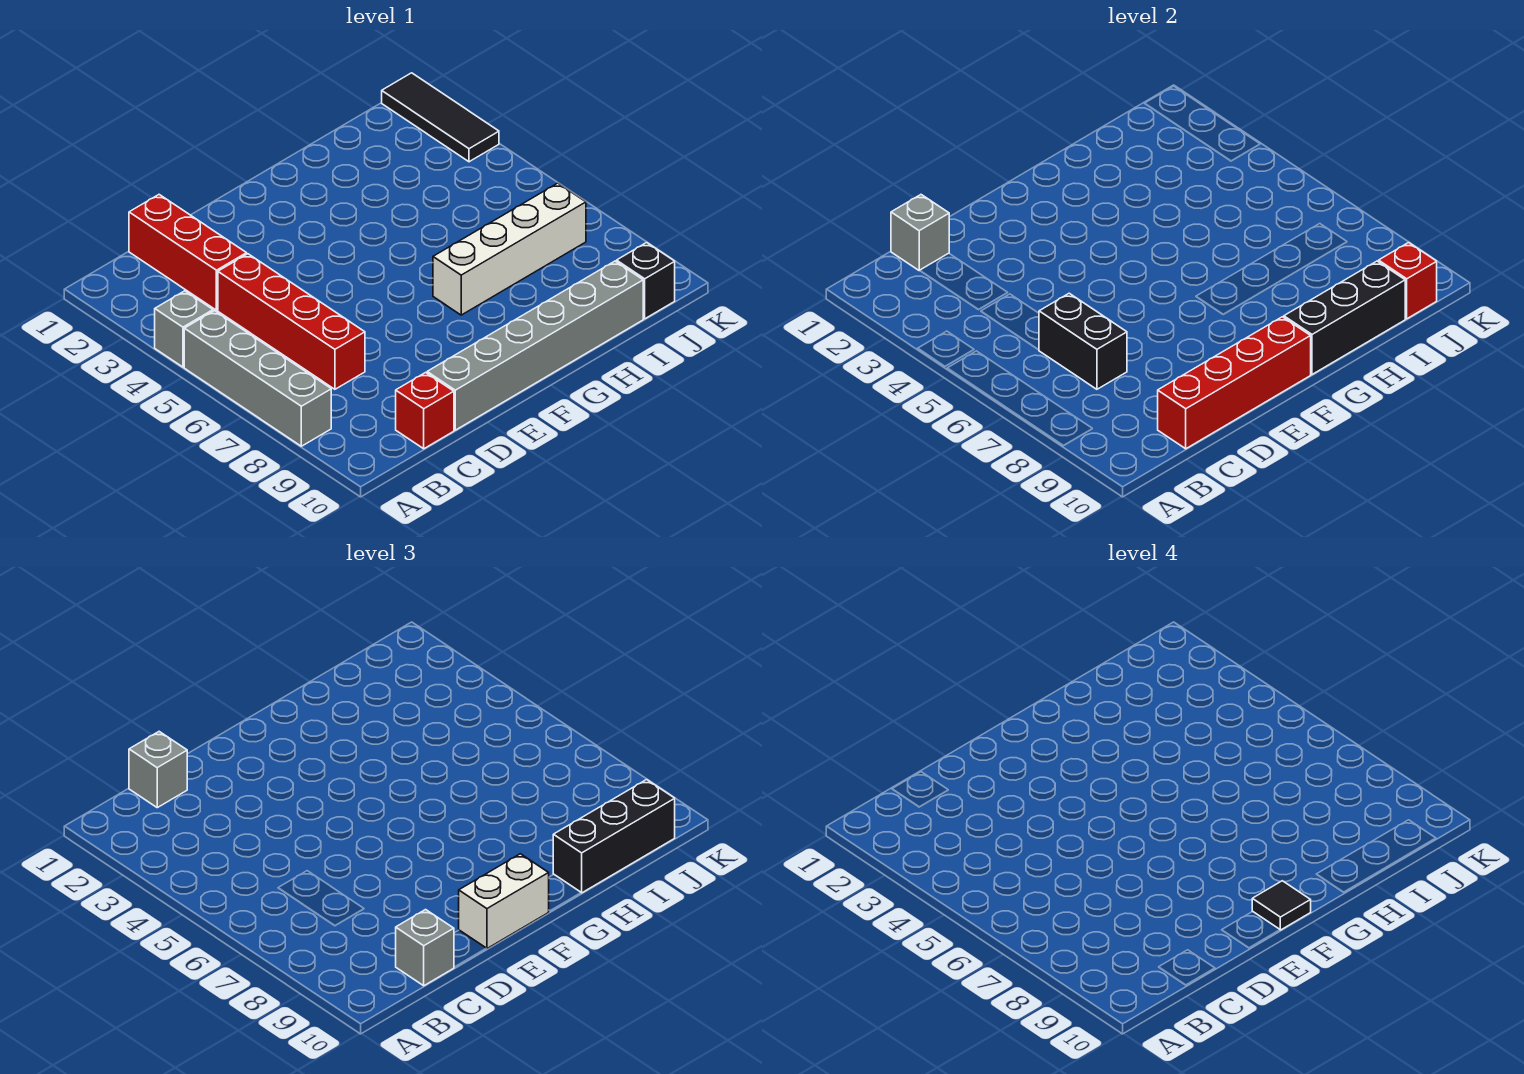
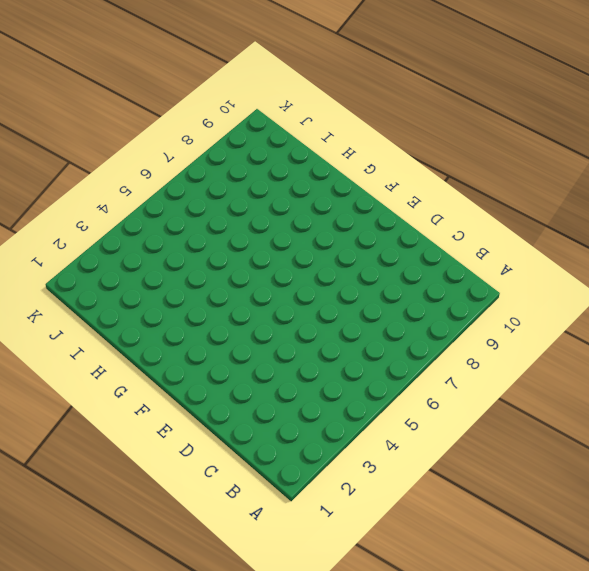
none -> grey 1x1 brick [155,291,213,367]
none -> grey 1x4 brick [184,311,331,446]
none -> red 1x3 brick [129,195,247,310]

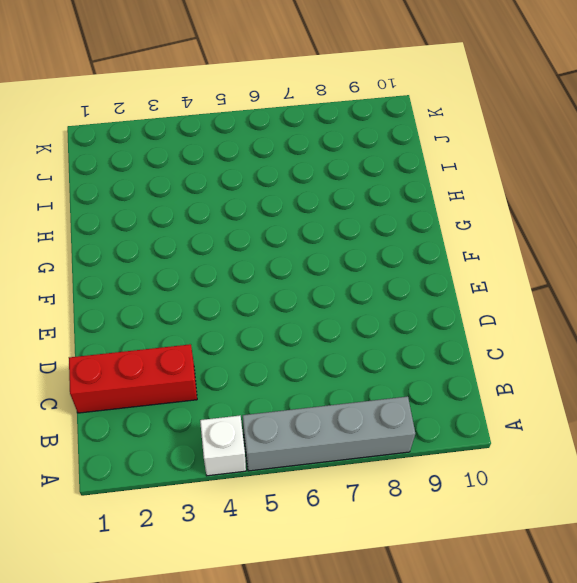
white 1x1 brick [200,416,246,476] -> grey 1x1 brick [155,291,213,367]
none -> red 1x4 brick [218,254,365,389]
none -> red 1x1 brick [396,373,454,449]
none -> grey 1x6 brick [427,261,643,430]

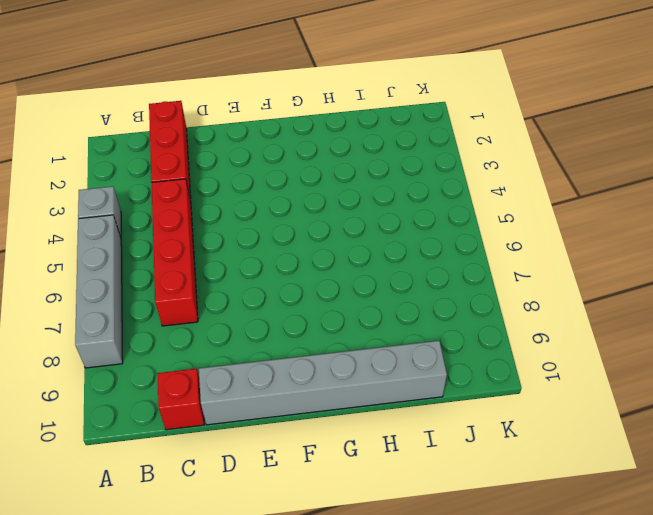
none -> white 1x4 brick [433,183,586,315]
none -> black 1x1 brick [617,243,675,319]
none -> black 1x3 tile [382,73,499,162]

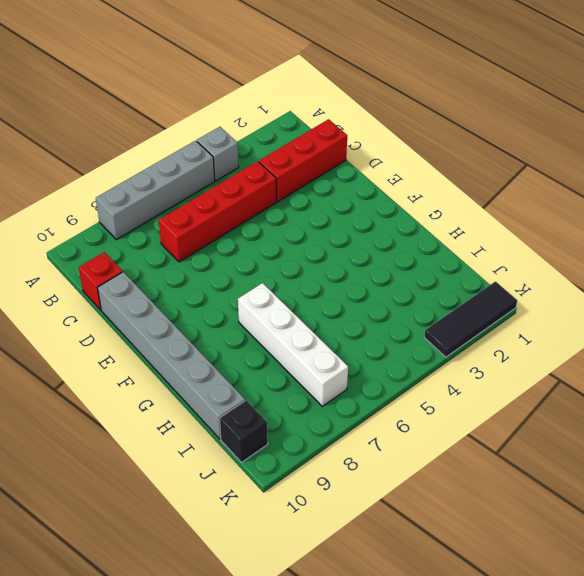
none -> grey 1x1 brick [891,195,949,271]
none -> black 1x2 brick [1039,293,1127,389]
none -> red 1x4 brick [1158,317,1311,449]

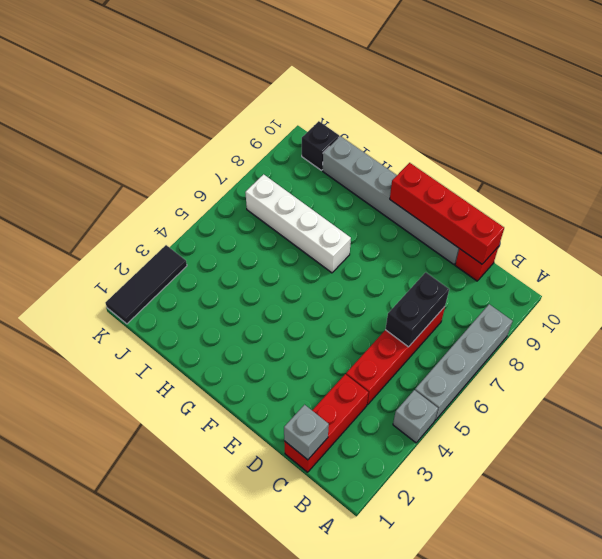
none -> black 1x3 brick [1284,261,1405,374]
none -> red 1x1 brick [1379,243,1437,319]
none -> grey 1x1 brick [129,732,187,808]

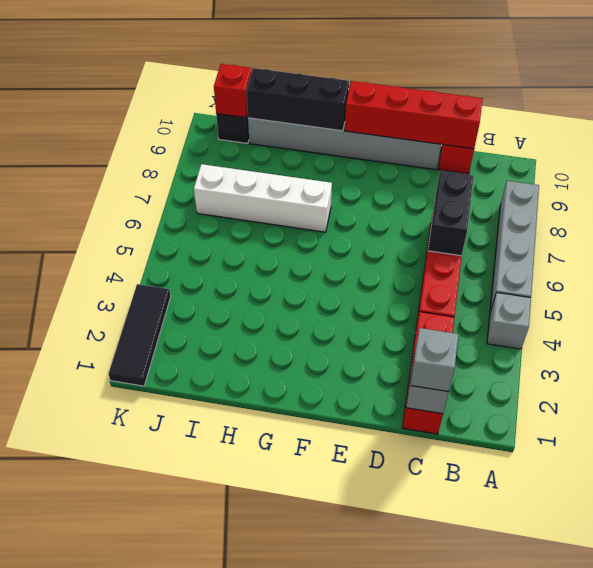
none -> grey 1x1 brick [396,910,454,986]
none -> white 1x2 brick [459,854,549,949]
none -> black 1x3 brick [553,780,675,893]

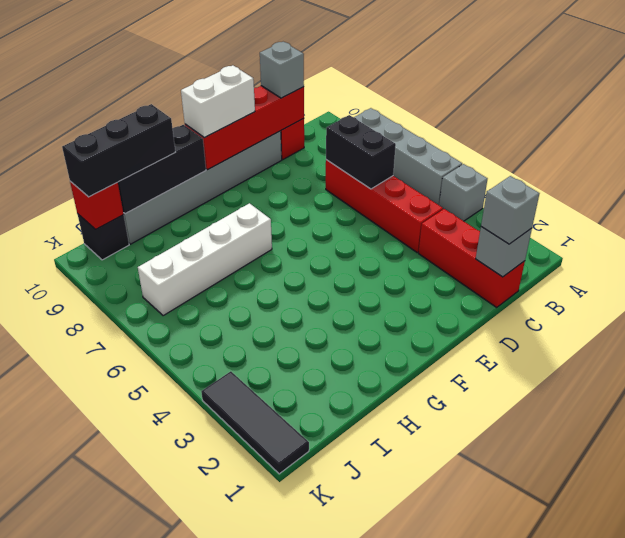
none -> black 1x1 tile [1252,881,1311,930]

